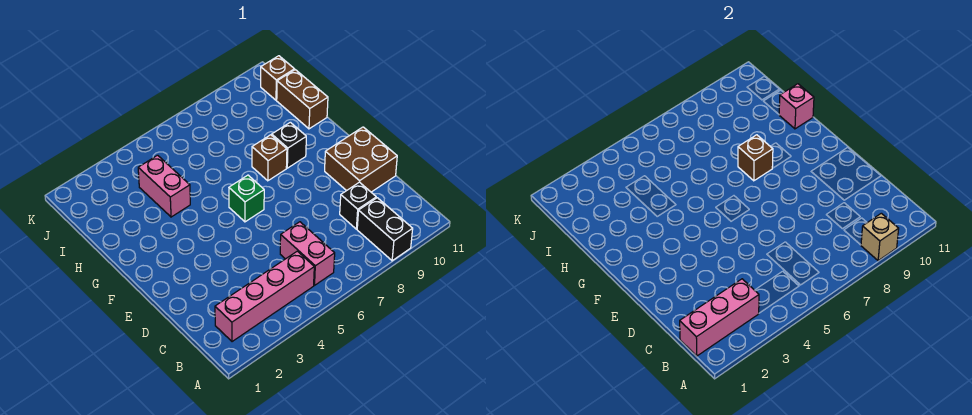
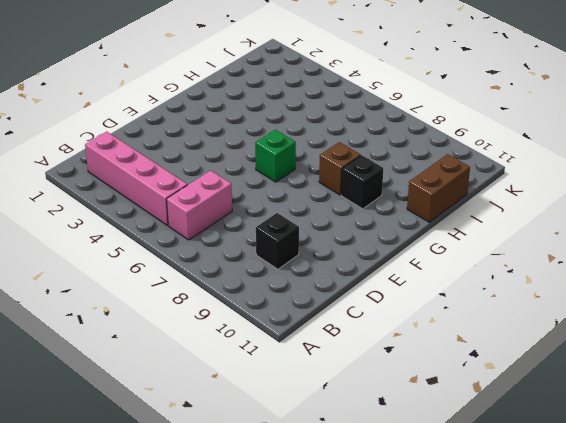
none -> black 1x2 brick [357,198,413,261]
none -> brown 2x2 brick [325,127,397,192]
none -> pink 1x2 brick [138,155,190,217]

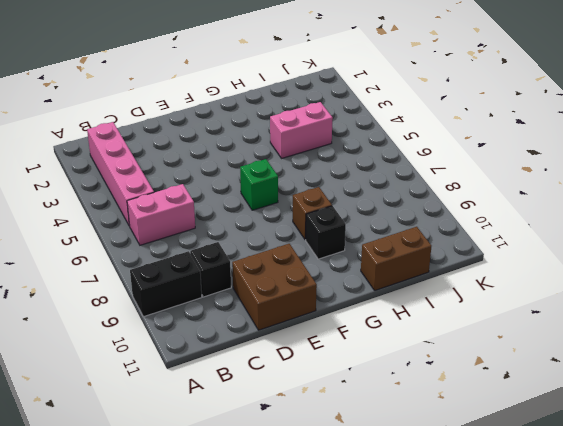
none -> brown 1x1 brick [261,56,295,100]
none -> tan 1x1 brick [861,213,899,261]
none -> pink 1x3 brick [680,279,759,356]

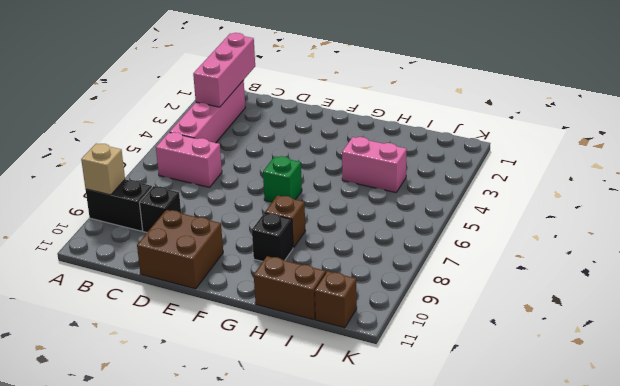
none -> brown 1x1 brick [738,135,773,181]
none -> pink 1x1 brick [779,84,814,129]

